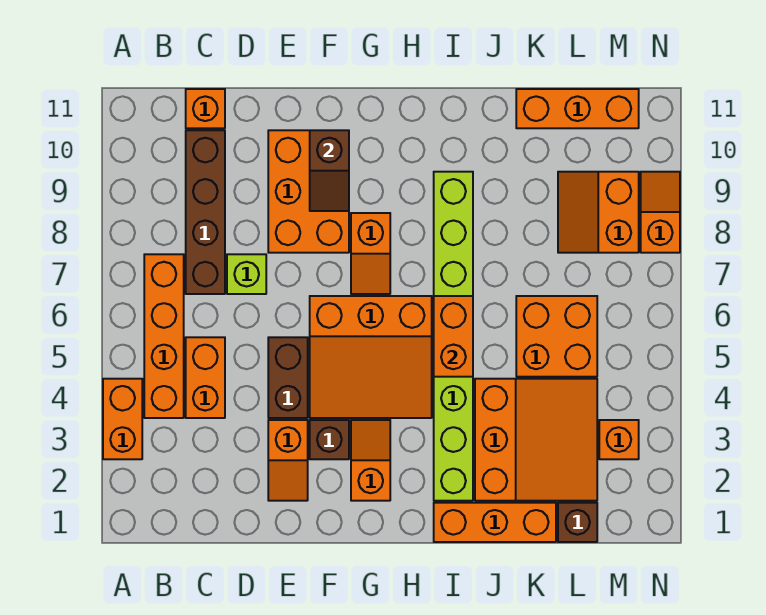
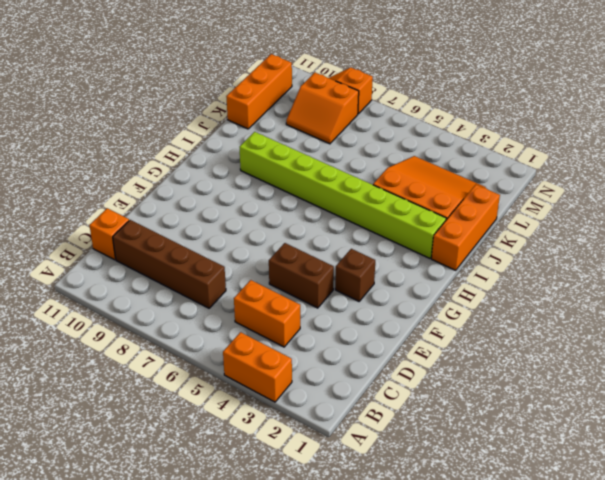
none -> orange 1x4 brick [144,254,184,418]
none -> lime 1x1 brick [227,254,266,294]
none -> orange 1x2 slope [268,420,308,501]

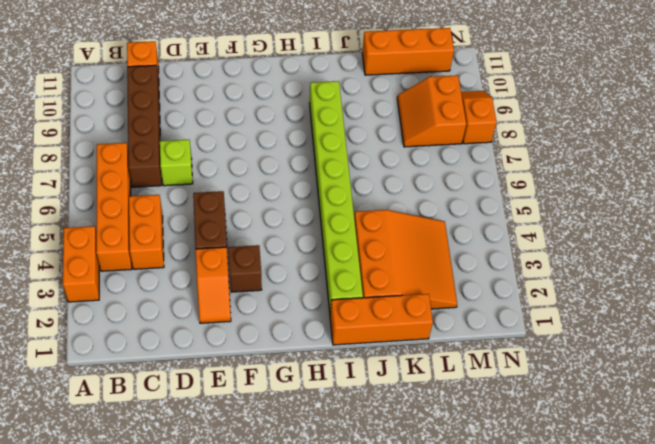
none -> orange 2x3 brick [268,130,349,253]
none -> orange 3x3 slope [310,296,432,418]
none -> orange 1x2 slope [351,420,390,501]

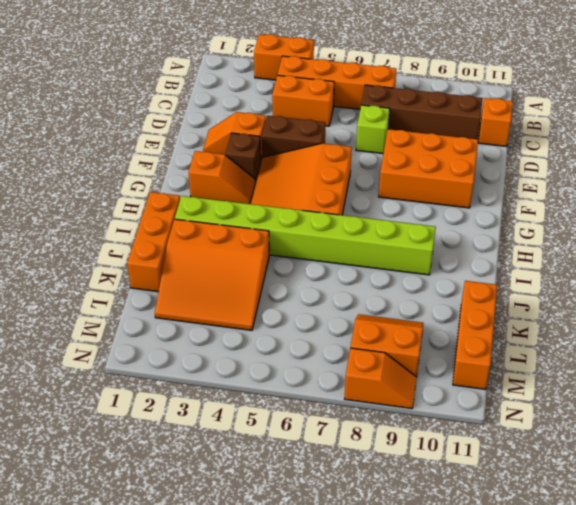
none -> orange 1x2 slope [351,213,390,294]
none -> orange 2x2 brick [516,296,597,377]
none -> brown 1x1 brick [558,503,597,542]

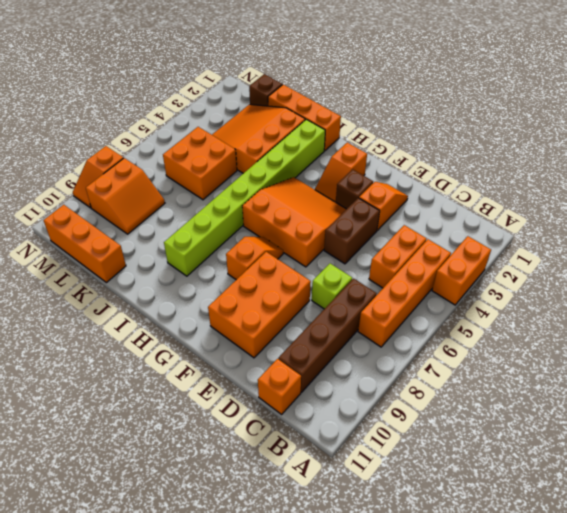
none -> orange 1x1 brick [599,420,639,459]
none -> brown 1x2 slope [310,130,349,211]
none -> orange 1x2 brick [434,296,473,377]

